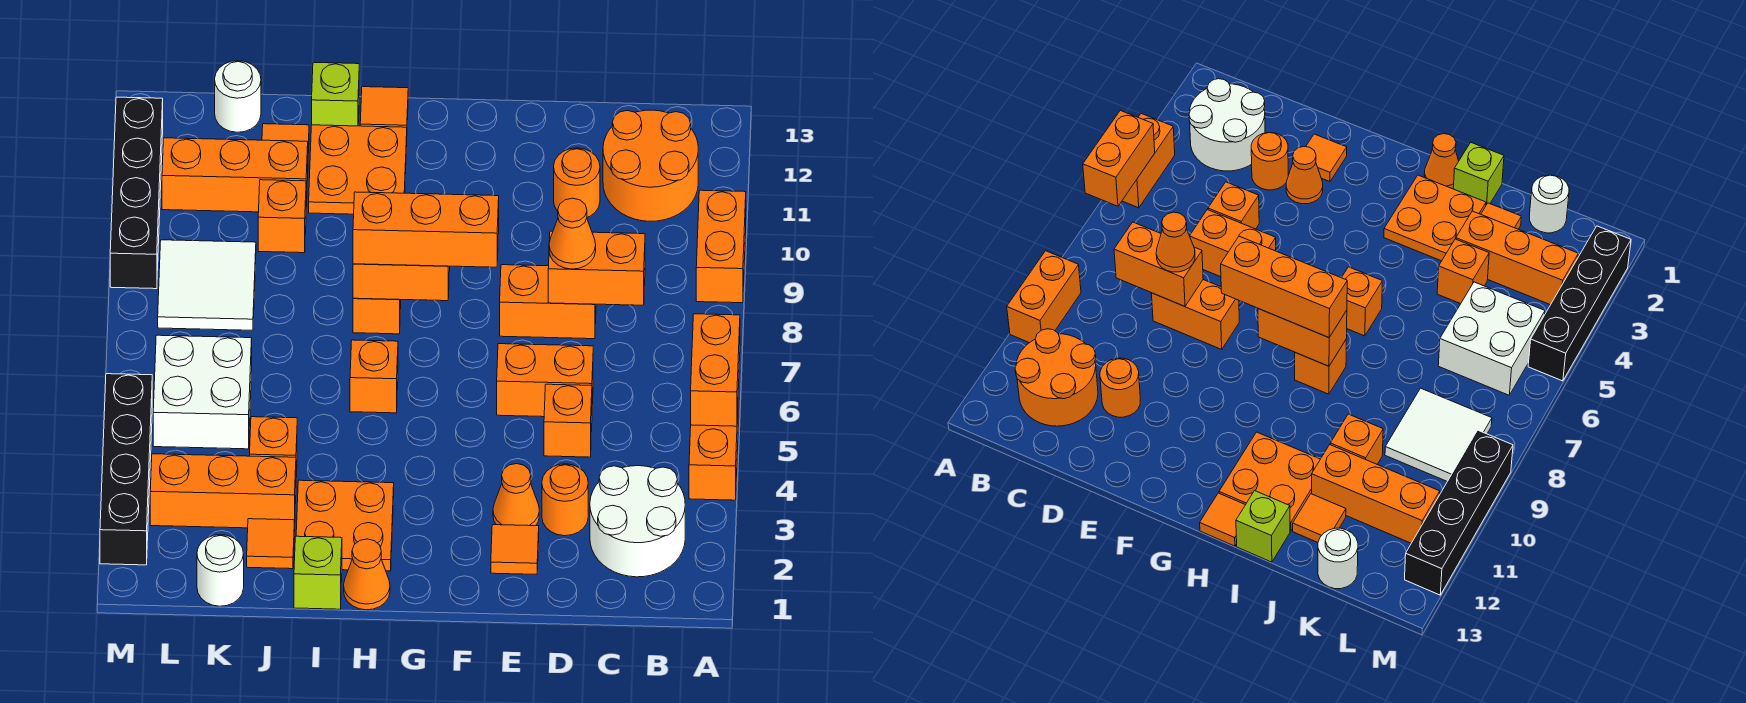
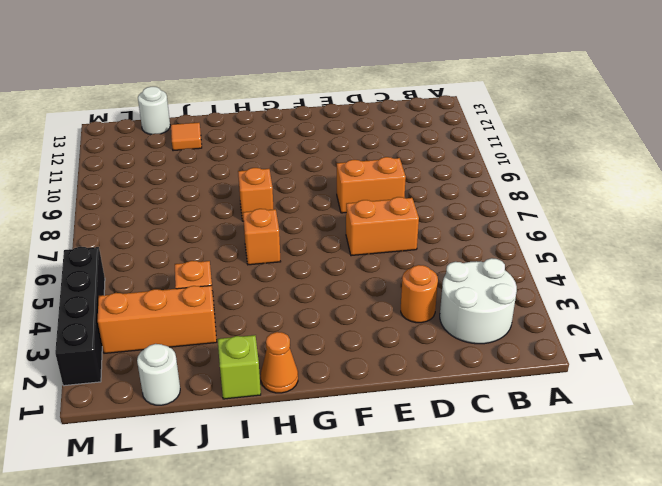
none -> orange 1x2 brick [689,415,738,500]
none -> orange 1x2 brick [696,190,746,303]
none -> orange 2x2 round brick [603,110,698,221]
none -> orange 1x1 brick [544,384,592,457]

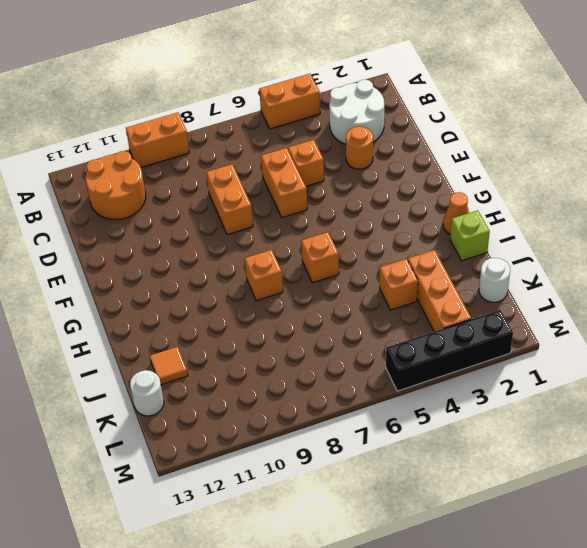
none -> orange 1x1 round brick [554,148,600,217]
none -> orange 1x1 tile [491,525,539,574]
none -> orange 1x1 cone [493,464,539,526]
none -> orange 2x2 plate [296,480,394,571]

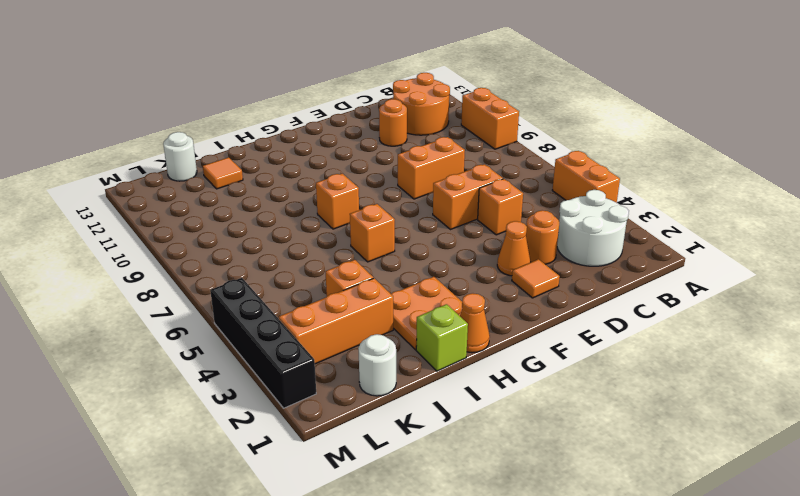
none -> orange 2x2 plate [309,125,407,214]
none -> orange 1x1 tile [360,87,408,128]
none -> lime 1x1 brick [312,62,359,126]
none -> orange 1x1 tile [247,519,295,569]

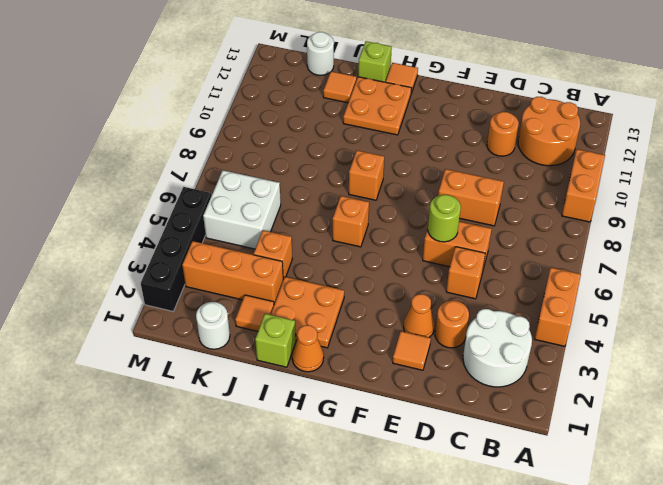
lime 1x1 round brick [428,195,461,242] -> none
none -> orange 1x1 brick [258,180,306,253]
none -> orange 1x3 brick [162,138,308,212]
none -> white 2x2 tile [158,240,256,330]
none -> black 1x4 brick [110,97,163,289]

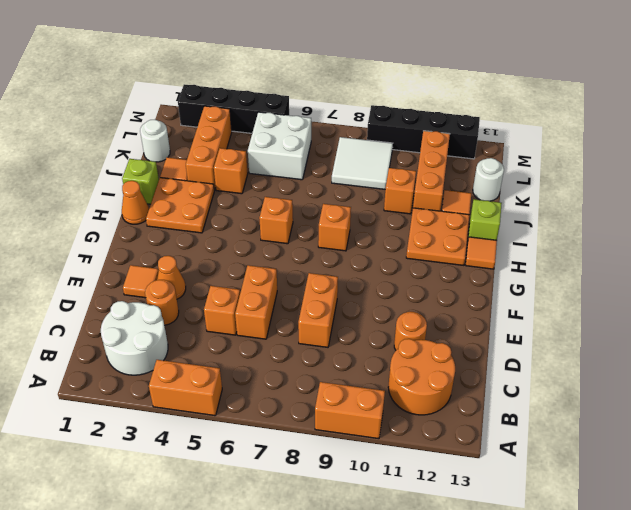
none -> orange 1x2 brick [691,314,740,426]
none -> orange 1x2 brick [548,231,645,305]
none -> orange 1x2 brick [353,264,450,301]
none -> orange 1x1 cone [549,198,596,269]

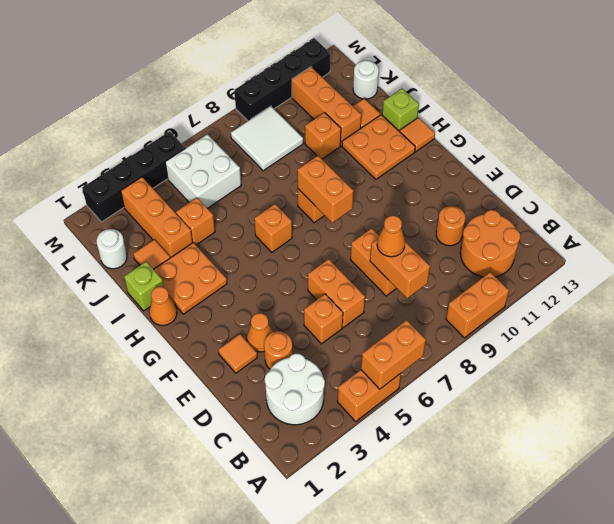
none -> orange 1x3 brick [353,192,499,267]

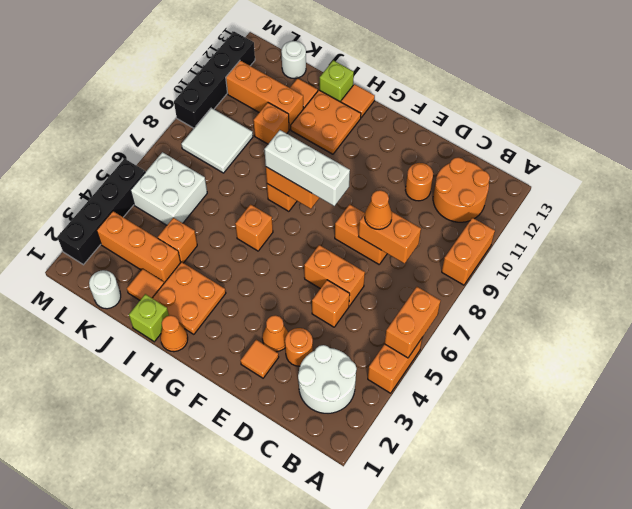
white 1x3 brick [264,130,350,206] -> orange 1x3 brick [353,192,499,267]

